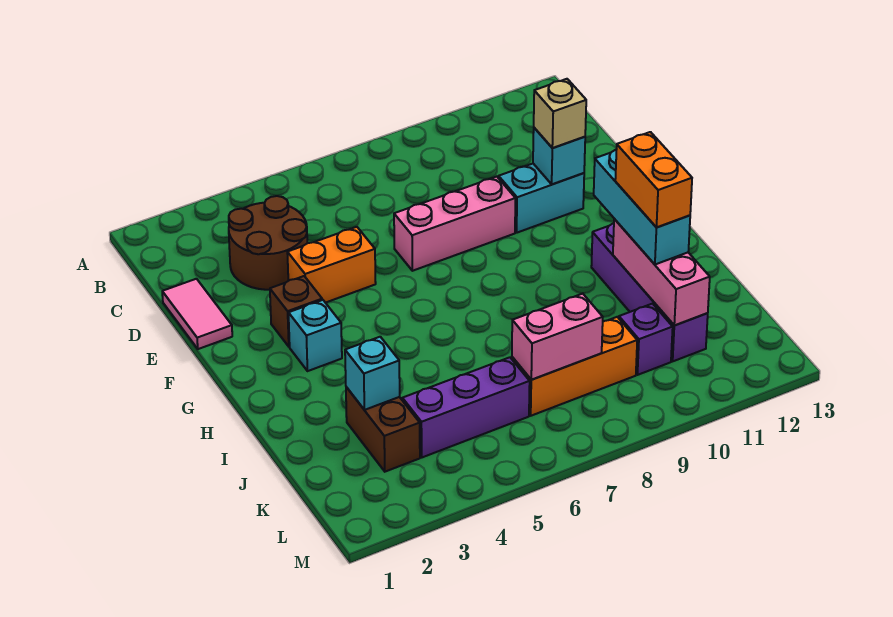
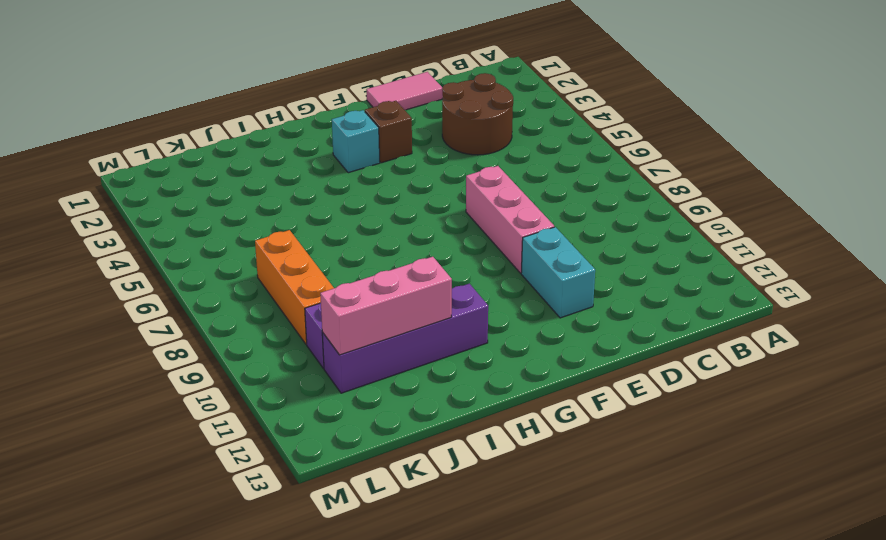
none -> orange 1x2 brick [287,227,376,303]
none -> brown 1x2 brick [346,387,420,472]
none -> purple 1x3 brick [402,357,530,457]

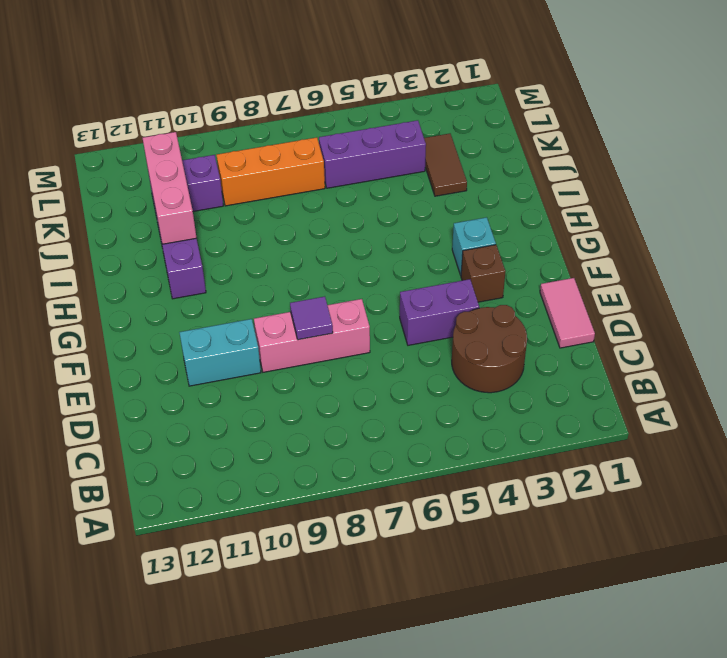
purple 1x2 brick [400,279,479,345] -> orange 1x2 brick [287,227,376,303]
purple 1x1 tile [290,296,333,340] -> none
brown 1x2 tile [424,134,467,196] -> brown 1x2 brick [346,387,420,472]
none -> cyan 1x1 brick [533,128,585,184]
none -> cyan 1x1 brick [345,337,400,410]
none -> pink 1x2 brick [512,293,603,380]

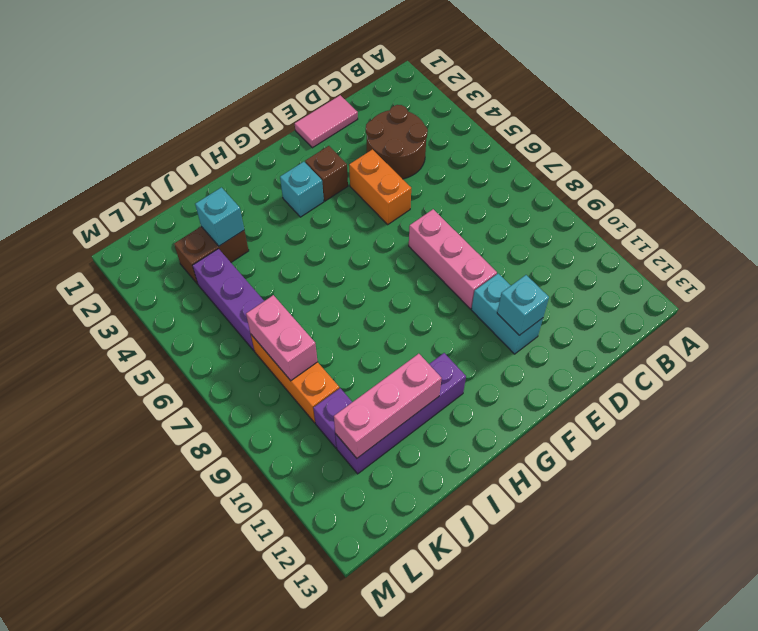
none -> tan 1x1 brick [534,79,586,148]
none -> cyan 1x3 brick [594,150,690,264]
none -> orange 1x2 brick [615,132,692,227]

